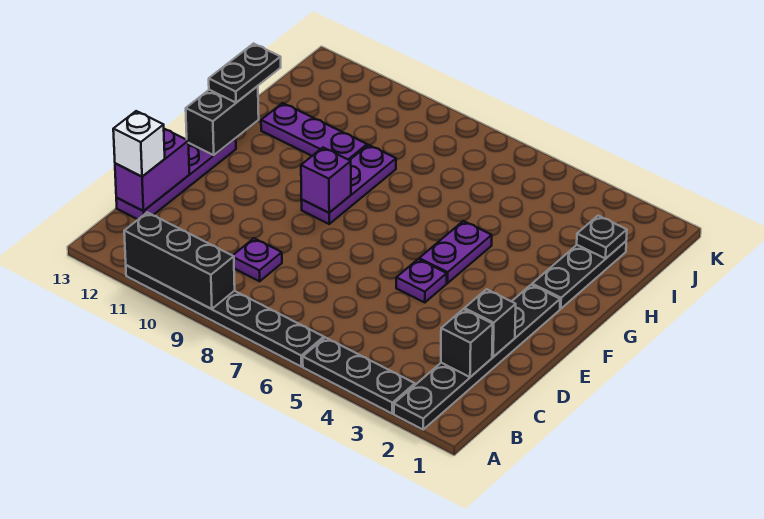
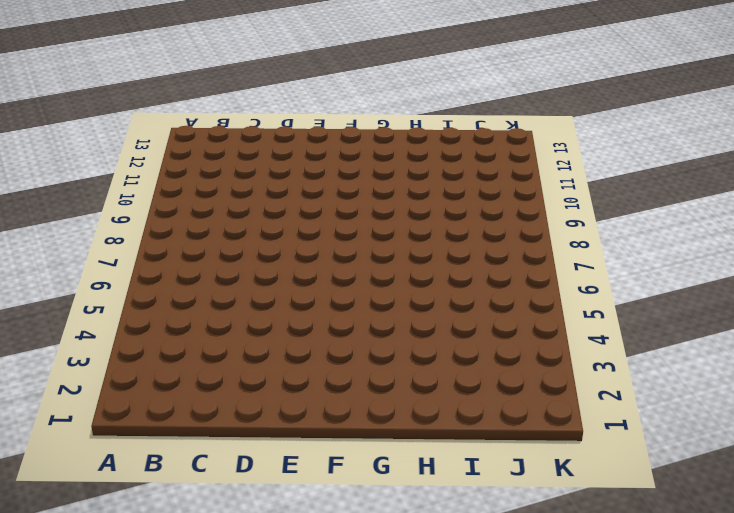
none -> black 1x6 plate [394,285,560,429]
none -> black 1x3 plate [303,337,415,414]
none -> black 1x6 plate [126,265,324,366]

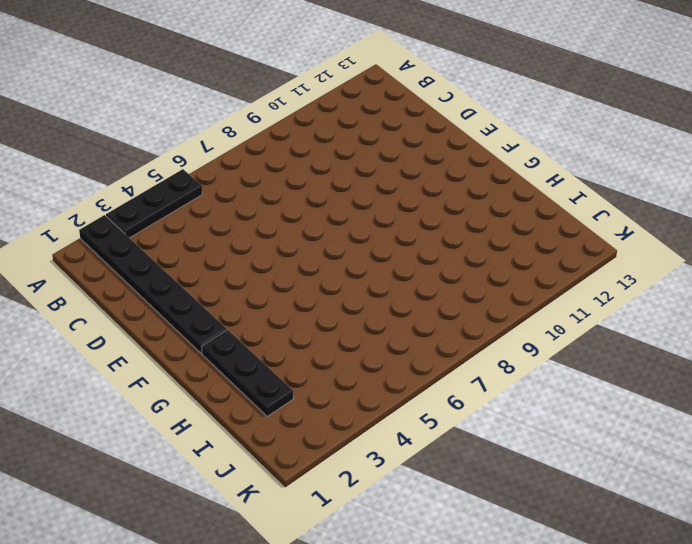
none -> black 1x6 plate [126,265,324,366]
none -> purple 1x1 plate [233,238,282,281]
none -> purple 1x4 plate [116,138,236,219]

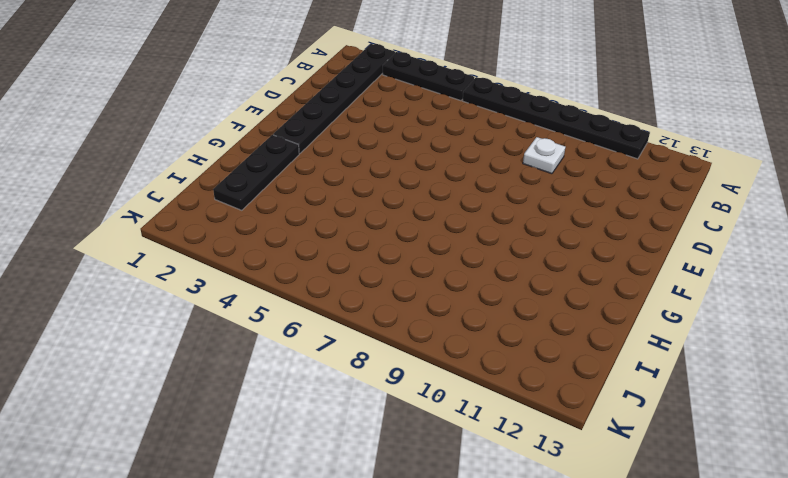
white 1x1 plate [523,137,566,174] -> purple 1x1 plate [233,238,282,281]
none -> purple 1x4 plate [116,138,236,219]
none -> purple 1x1 plate [396,259,447,302]
none -> purple 1x2 plate [419,221,492,283]

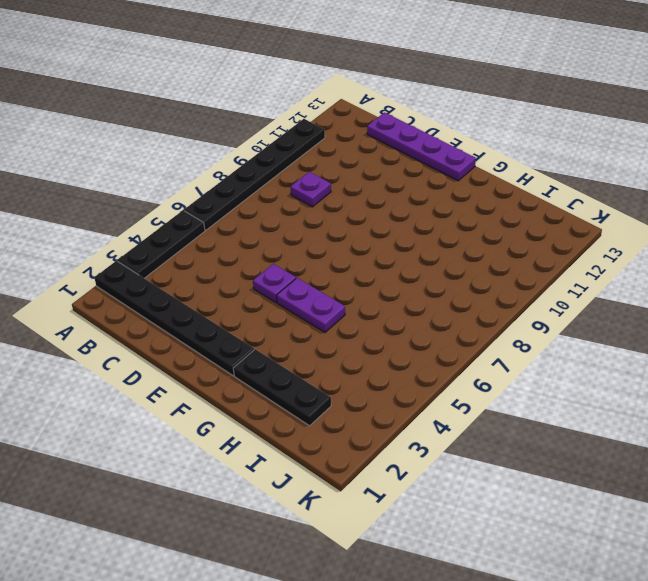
none -> purple 1x3 plate [301,145,396,224]
none -> purple 1x3 plate [261,103,367,160]
none -> black 1x3 brick [124,212,235,309]

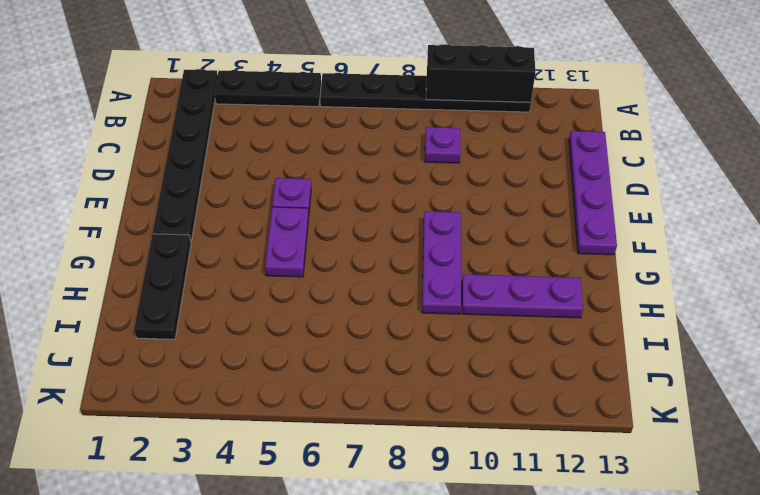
none -> black 1x1 brick [441,309,493,377]
none -> purple 1x2 brick [115,129,189,211]
none -> black 1x1 brick [464,289,516,357]

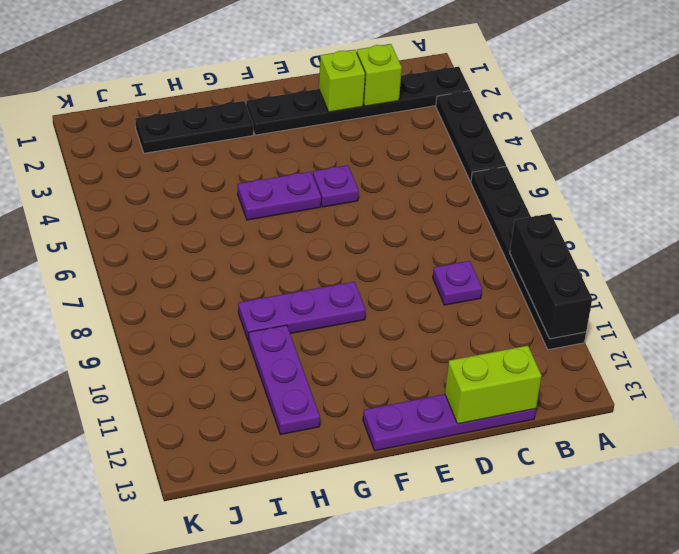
lime 1x1 brick [357,44,402,106] -> black 1x1 brick [441,309,493,377]
lime 1x2 brick [445,346,542,424] -> purple 1x2 brick [115,129,189,211]
lime 1x1 brick [319,50,365,112] -> black 1x1 brick [464,289,516,357]
none -> purple 1x1 brick [301,148,351,213]
none -> black 1x2 brick [186,86,259,155]
none -> black 1x1 plate [577,216,627,259]

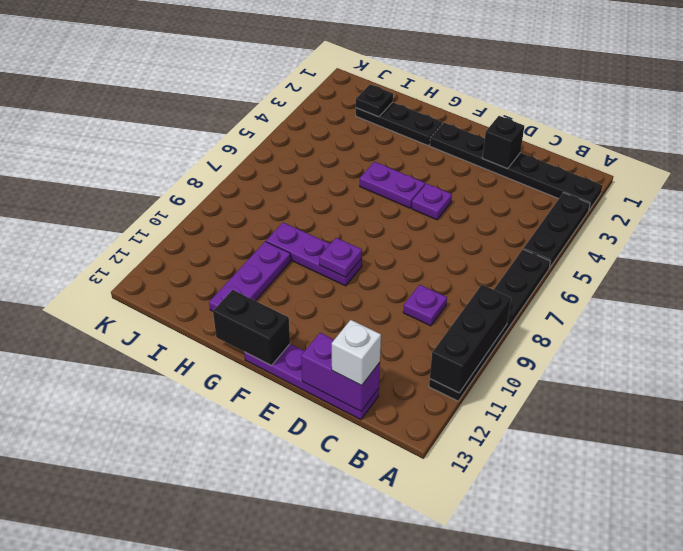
purple 1x1 plate [319,238,362,277] -> purple 1x1 brick [301,148,351,213]
none -> black 1x1 brick [441,309,493,377]
none -> black 1x2 plate [209,44,281,103]

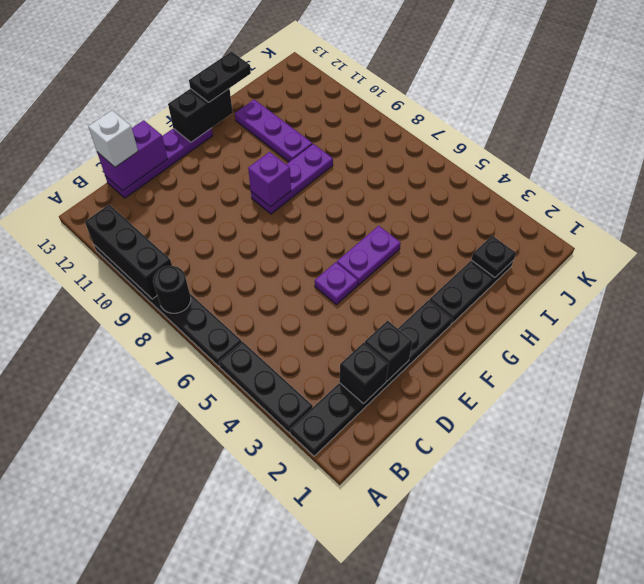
black 1x1 round brick [153,266,191,313] -> none
none -> purple 1x1 plate [233,238,282,281]

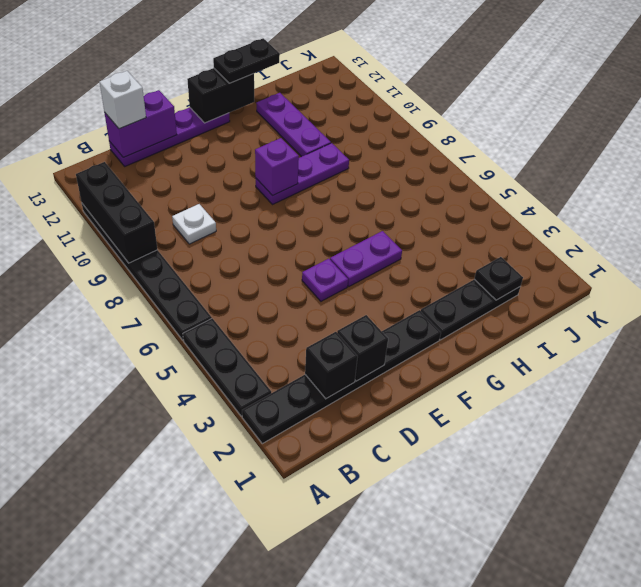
white 1x1 plate [172,204,216,244] -> purple 1x1 plate [233,238,282,281]

